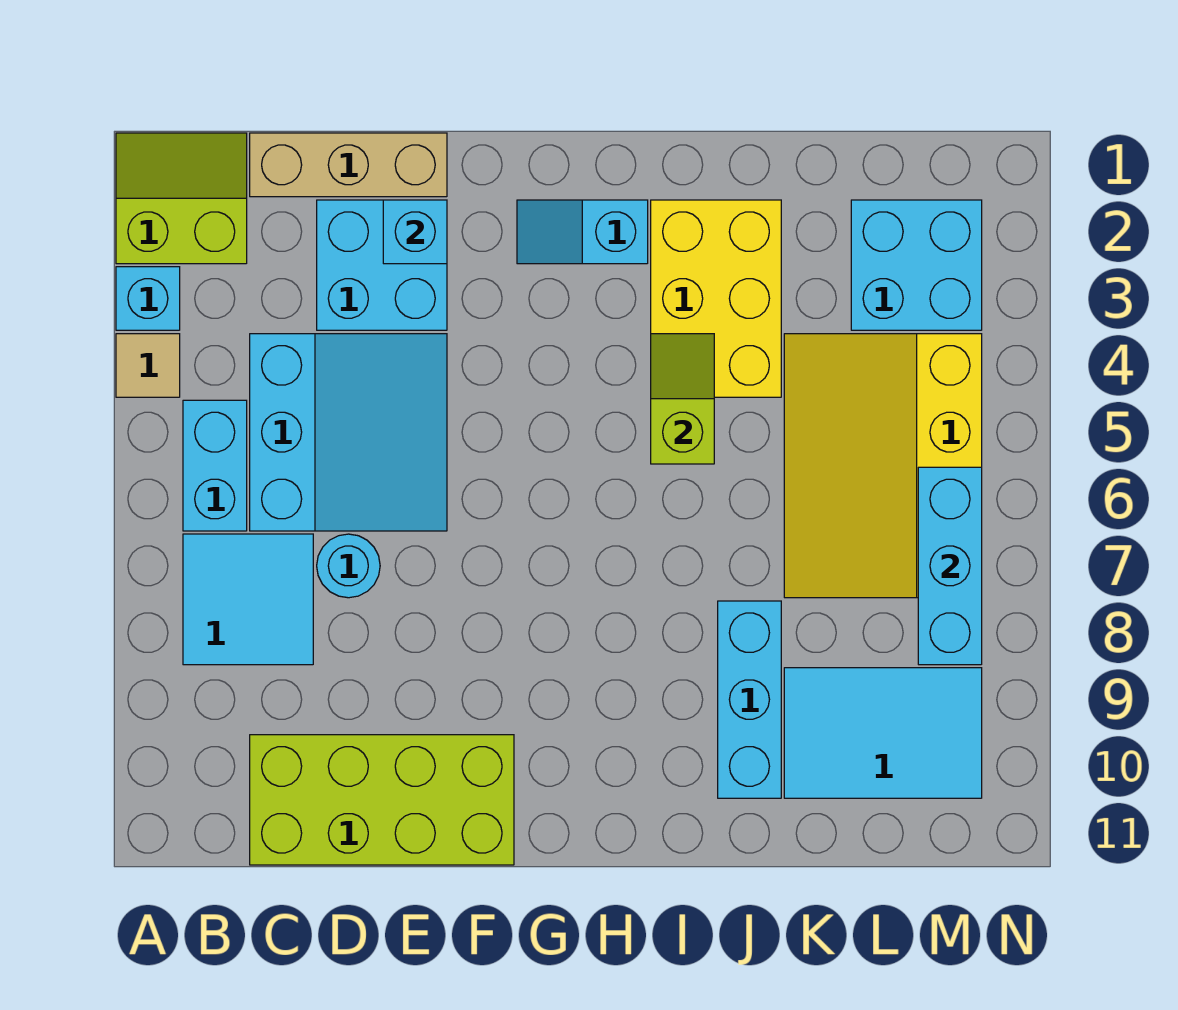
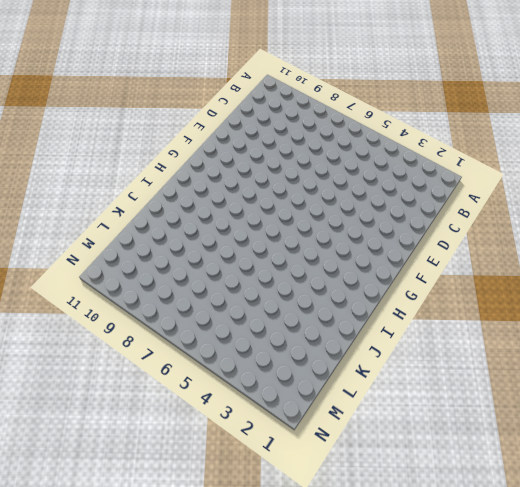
none -> lime 2x2 slope [116,133,247,264]
none -> cyan 1x1 brick [116,267,180,330]
none -> tan 1x1 tile [116,334,180,397]

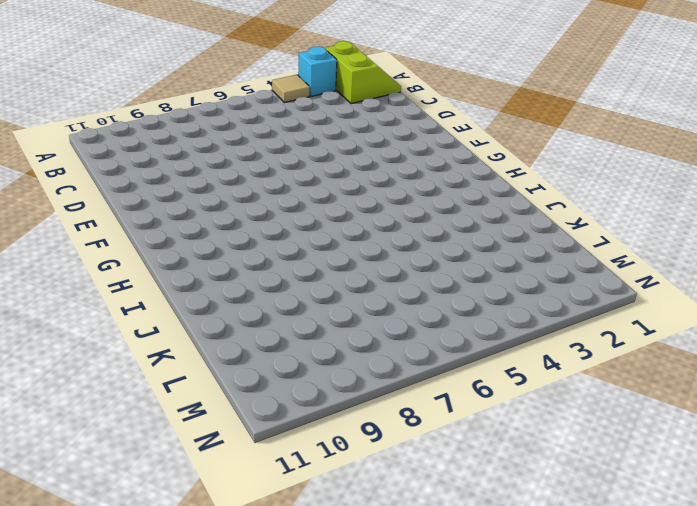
none -> cyan 1x2 brick [183,400,247,531]
none -> cyan 2x2 tile [183,534,313,665]
none -> tan 1x3 brick [250,133,447,197]

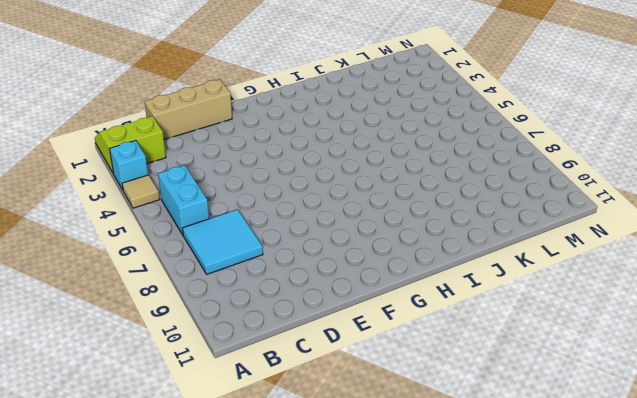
none -> cyan 3x3 slope [250,334,447,531]
none -> lime 2x4 brick [250,735,514,865]
none -> cyan 2x2 brick [317,200,447,330]

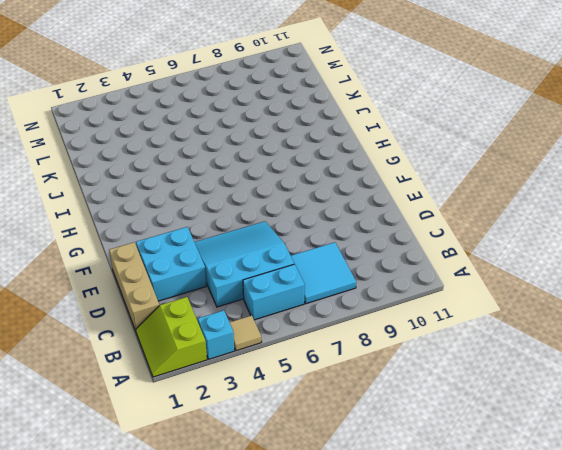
none -> lime 2x4 brick [250,735,514,865]
none -> cyan 1x1 round brick [317,534,380,598]
none -> cyan 1x2 slope [517,200,648,264]

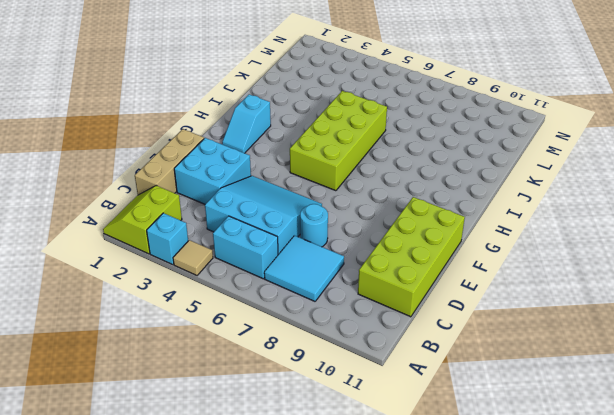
lime 2x4 brick [290,91,387,191] -> none
none -> yellow 2x3 brick [651,200,781,397]
none -> cyan 1x3 brick [718,601,781,798]
none -> yellow 3x4 slope [784,334,982,598]

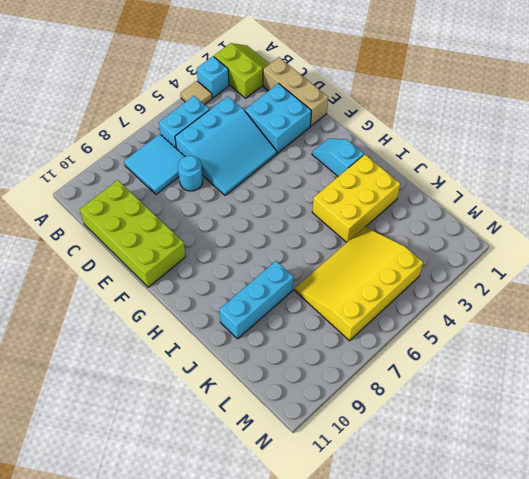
none -> cyan 2x3 tile [784,668,982,798]
none -> cyan 2x2 brick [851,200,982,330]
none -> cyan 1x1 brick [383,200,447,264]

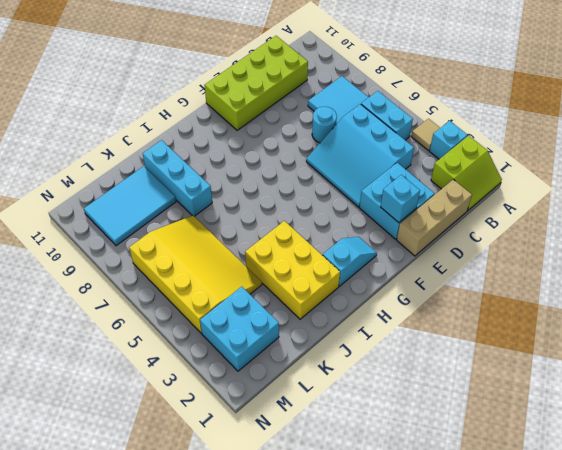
none -> lime 1x2 slope [651,334,714,464]
none -> cyan 1x3 brick [918,467,982,665]

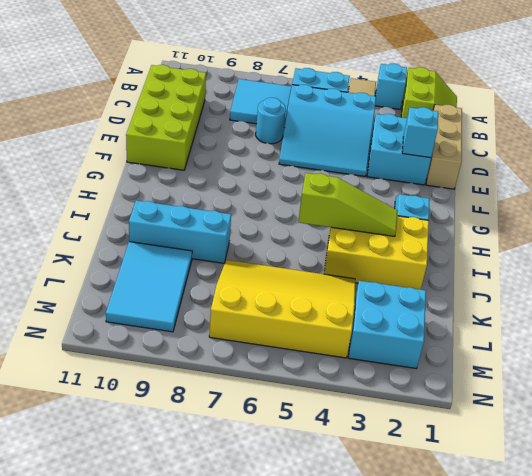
lime 1x3 slope [298,173,398,237] -> lime 1x2 slope [651,334,714,464]
none -> cyan 1x3 brick [918,467,982,665]

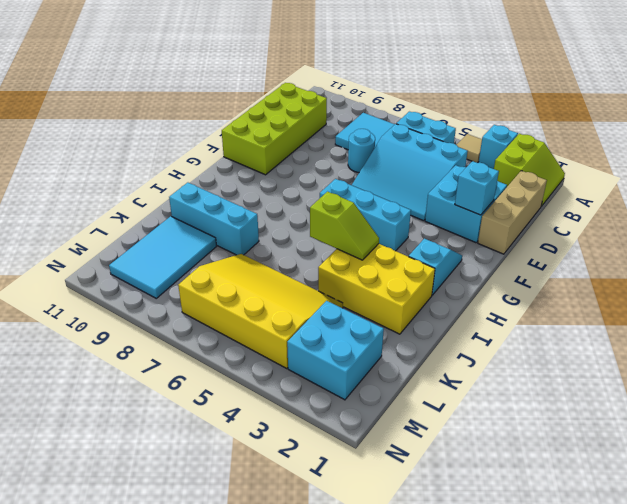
cyan 1x3 brick [320,179,411,251] -> cyan 1x3 brick moved to [918,467,982,665]

